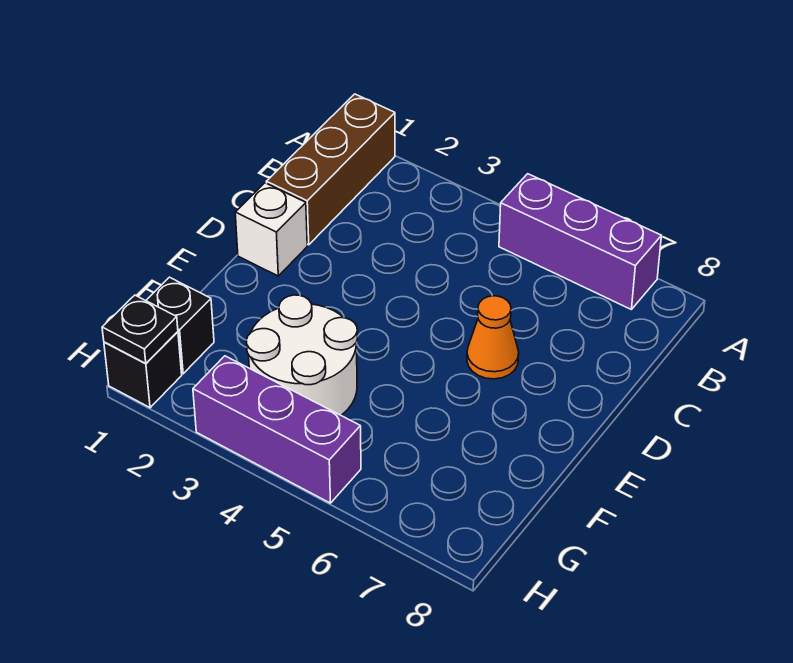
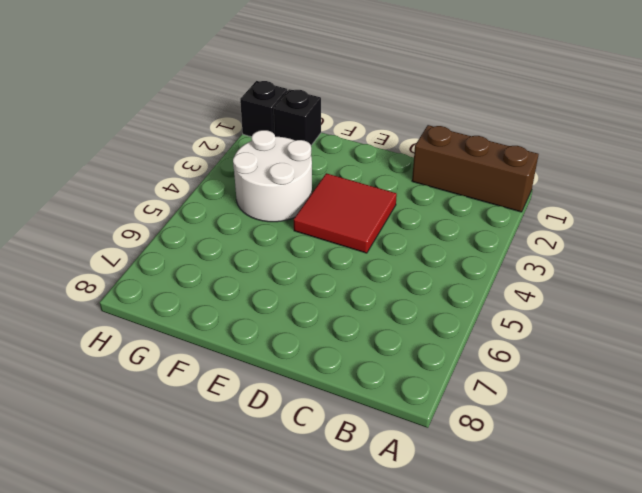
red 2x2 tile [294,173,397,253] -> none
none -> purple 1x3 brick [499,174,661,310]
none -> white 1x1 brick [235,183,307,276]

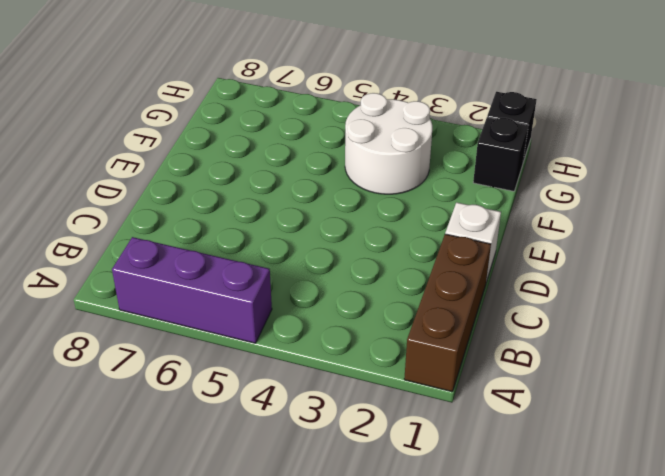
none -> orange 1x1 cone [467,296,519,379]
none -> purple 1x3 brick [193,356,361,503]

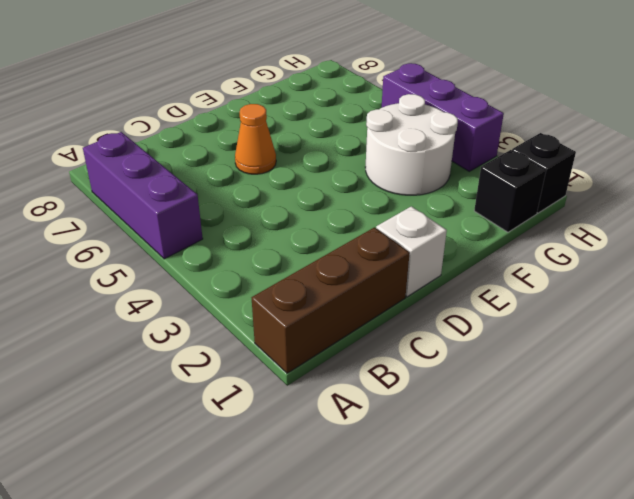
none -> black 1x1 plate [102,295,178,363]

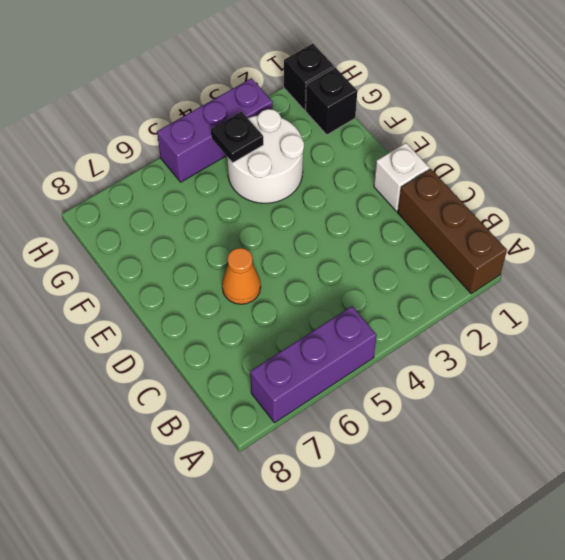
black 1x1 plate [211,112,263,163] -> black 1x1 plate moved to [102,295,178,363]

